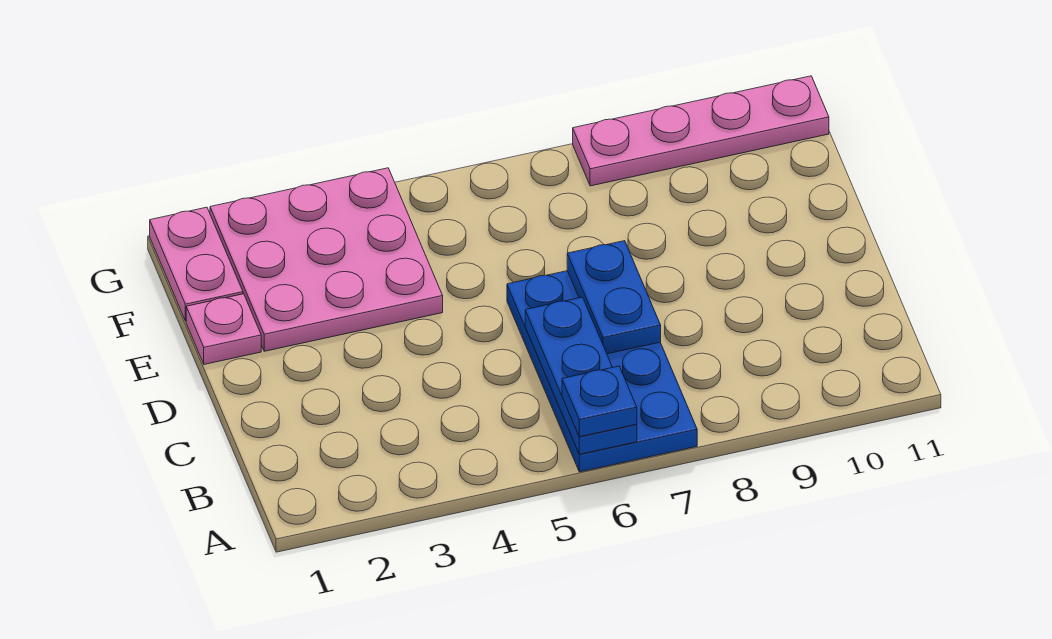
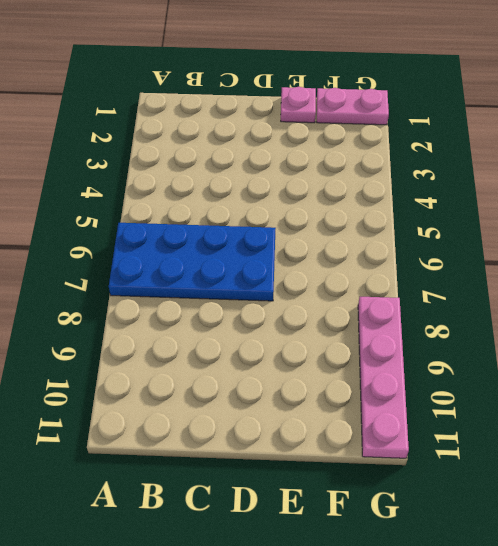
none -> pink 3x3 plate [210,168,443,351]
none -> blue 1x3 plate [525,297,637,454]

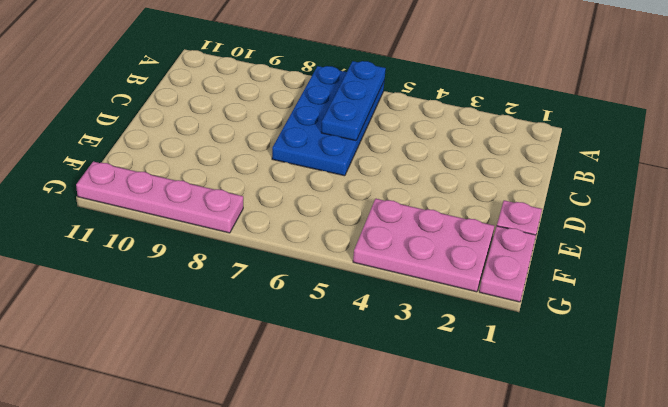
pink 2x3 plate [353,199,494,292] -> pink 3x3 plate [210,168,443,351]
none -> blue 1x2 plate [567,241,661,354]
none -> blue 1x1 plate [562,366,637,437]

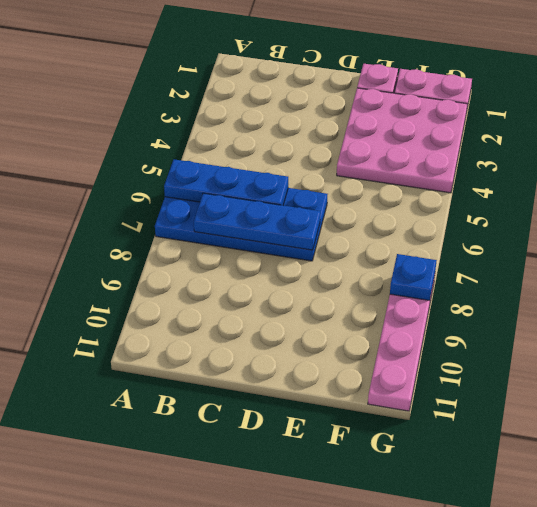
blue 1x3 plate [194,193,320,250] -> blue 1x2 plate [567,241,661,354]
blue 1x1 plate [390,254,437,301] -> blue 1x1 plate moved to [562,366,637,437]

